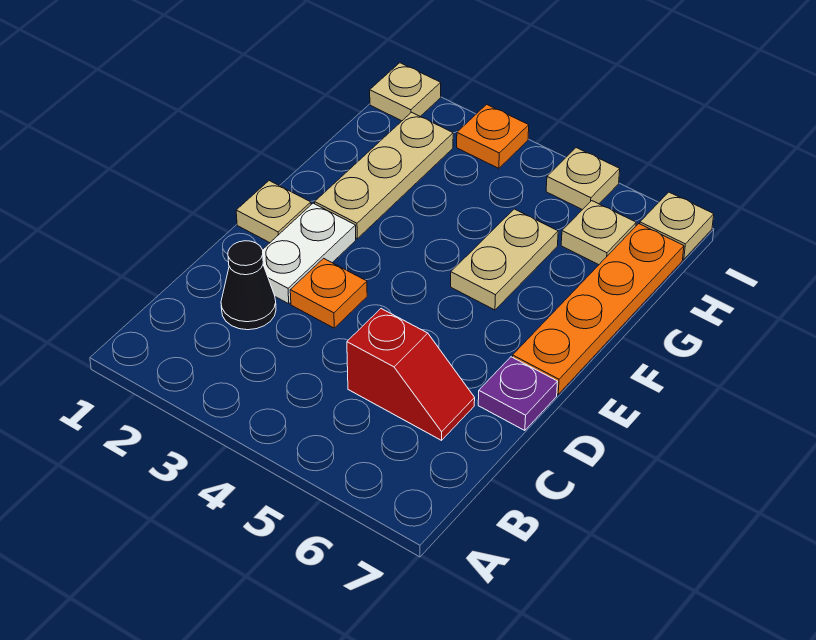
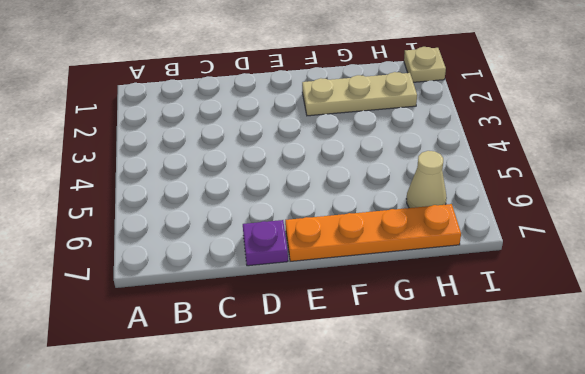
tan 1x1 cone [407,151,447,208] -> tan 1x1 plate [561,201,636,265]
none -> black 1x1 cone [221,241,276,330]
none -> red 1x2 slope [347,309,475,440]
none -> white 1x2 plate [263,203,356,304]

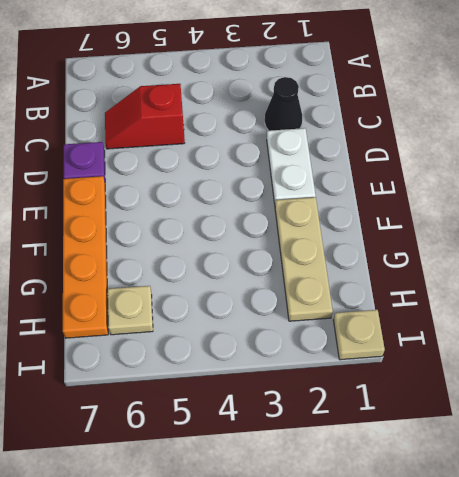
none -> orange 1x1 plate [290,258,367,328]
none -> tan 1x1 plate [236,181,311,243]
none -> tan 1x2 plate [451,209,558,310]

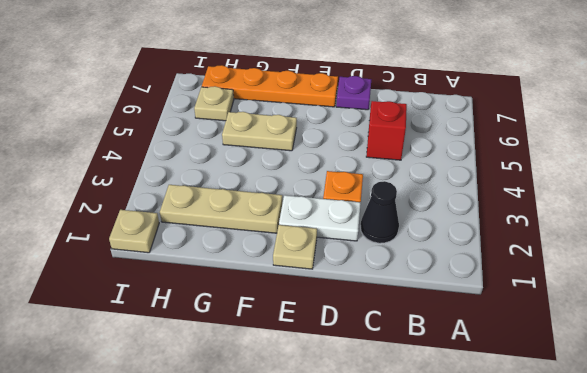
none -> orange 1x1 plate [457,105,529,168]
none -> tan 1x1 plate [546,148,620,210]
none -> tan 1x1 plate [640,192,714,259]

